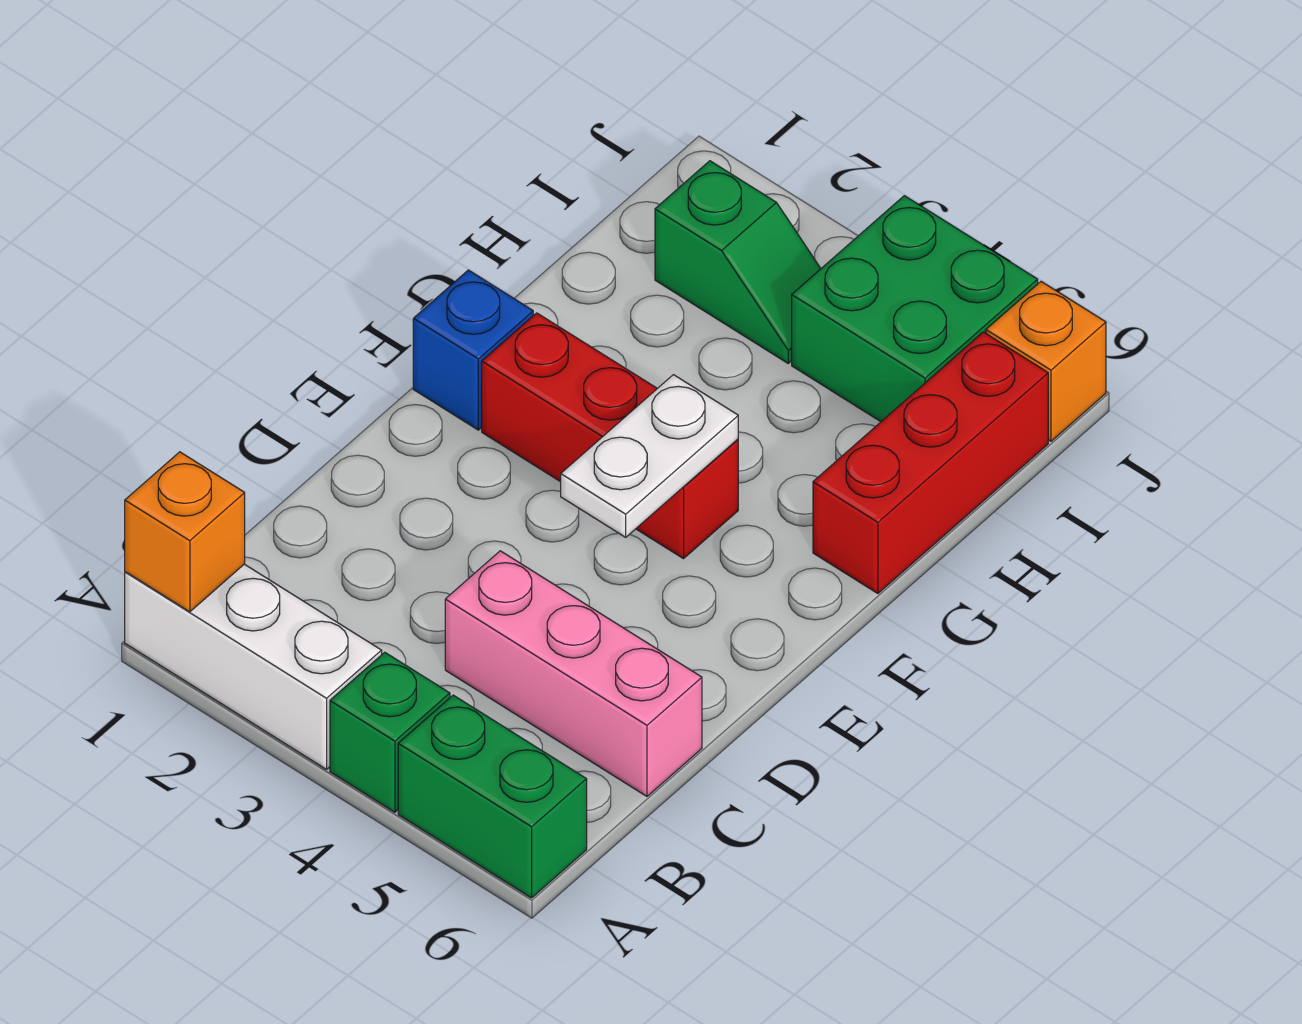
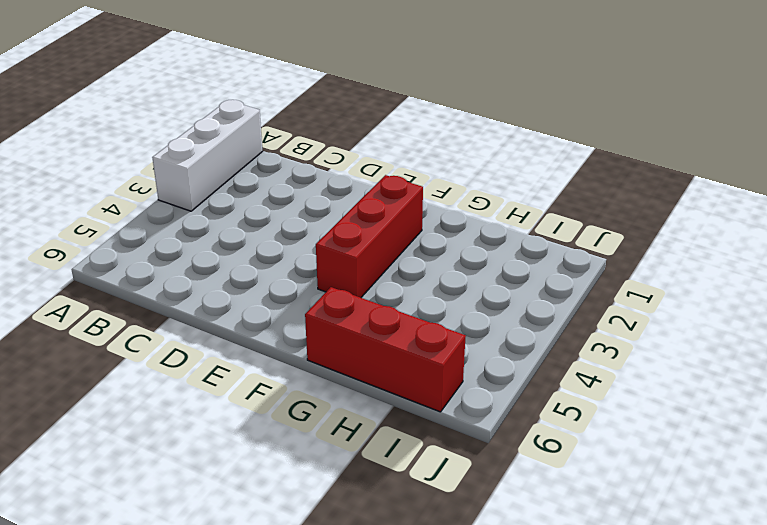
none -> green 1x1 brick [330,652,450,812]
none -> green 1x2 brick [398,695,587,898]
none -> pink 1x3 brick [445,551,702,796]

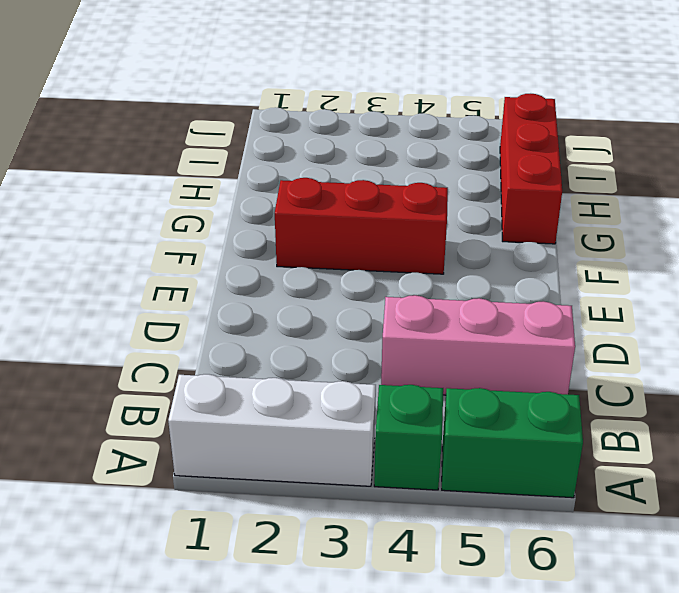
none -> blue 1x1 brick [413,270,533,430]
none -> green 1x2 slope [655,161,821,363]
none -> green 2x2 brick [792,196,1038,422]

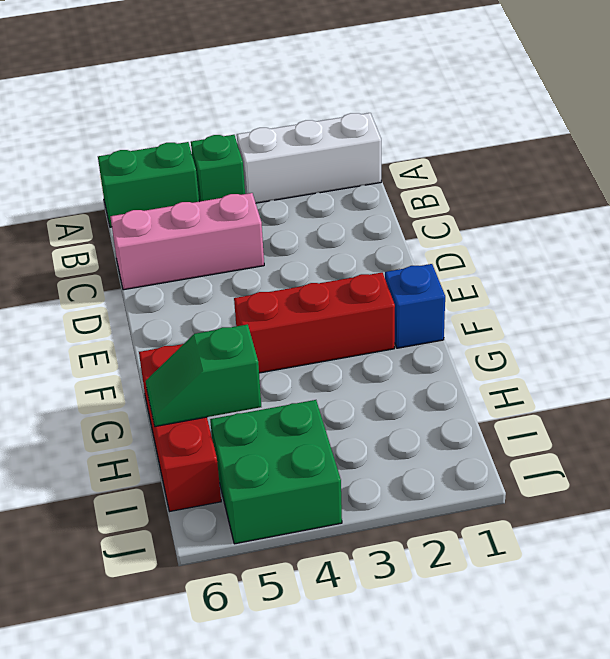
green 1x2 slope [146,324,261,426] -> green 1x2 slope moved to [655,161,821,363]
none -> orange 1x1 brick [986,282,1106,441]
none -> orange 1x1 brick [125,452,245,612]
none -> white 1x2 plate [561,375,738,537]

